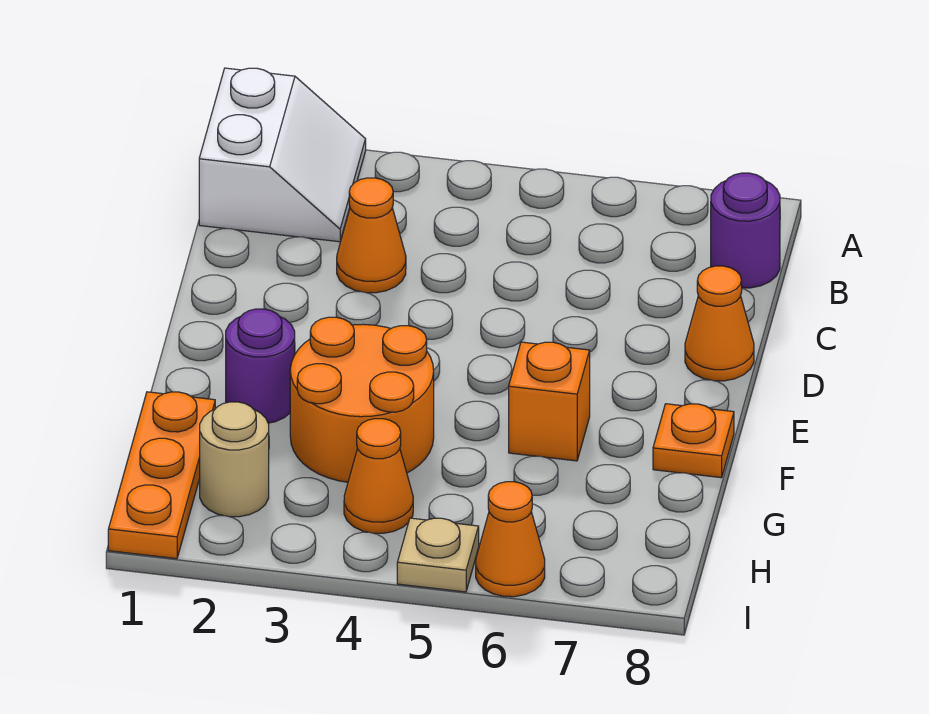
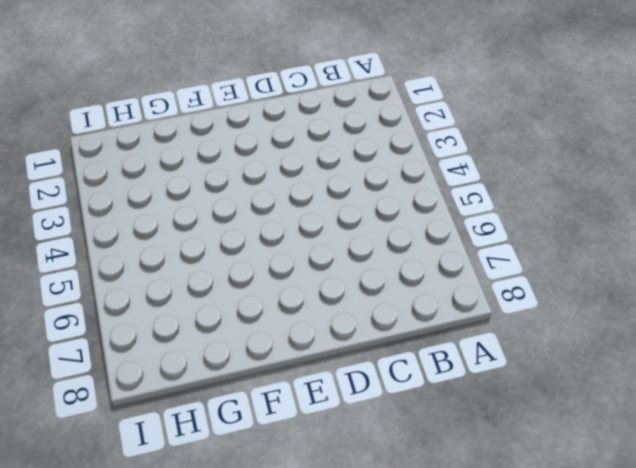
none -> white 2x2 slope [199,68,366,242]
none -> purple 1x1 round brick [711,173,780,288]
none -> orange 1x1 cone [337,178,406,293]

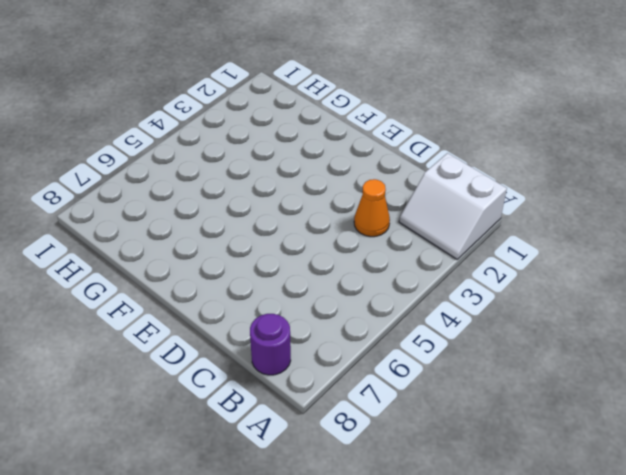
none -> orange 1x1 cone [685,266,754,381]
none -> purple 1x1 round brick [226,309,295,423]
none -> orange 2x2 round brick [290,317,434,482]

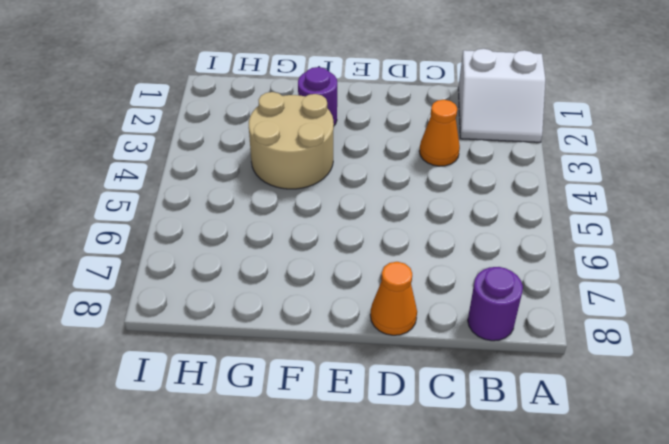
tan 2x2 round brick [249,92,334,189] -> orange 2x2 round brick [290,317,434,482]
none -> orange 1x1 brick [509,342,590,461]
none -> orange 1x1 plate [653,404,734,478]
none -> orange 1x3 plate [108,392,215,559]

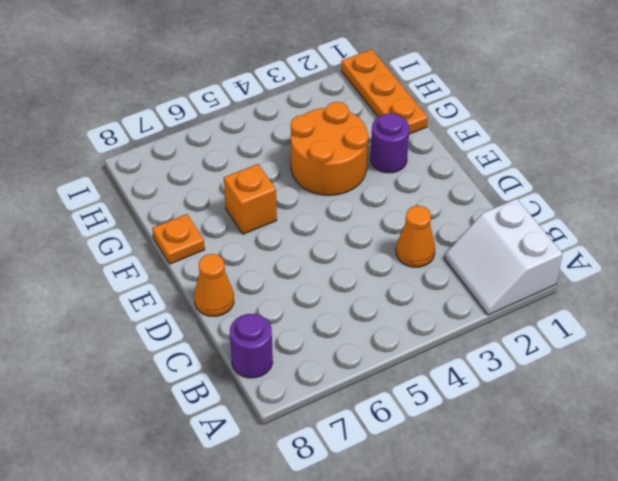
none -> tan 1x1 round brick [200,402,269,517]
none -> orange 1x1 cone [344,419,413,533]
none -> tan 1x1 plate [397,518,479,592]

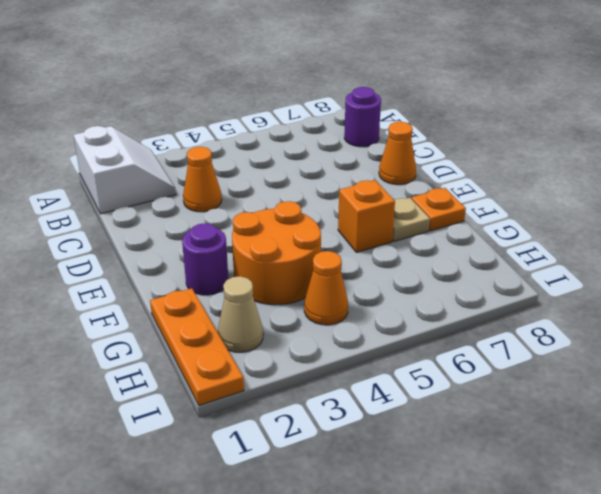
tan 1x1 plate [392,198,430,241] -> tan 1x1 plate moved to [397,518,479,592]
tan 1x1 cone [218,276,263,352] -> tan 1x1 round brick [200,402,269,517]
none -> orange 1x1 cone [476,482,545,597]

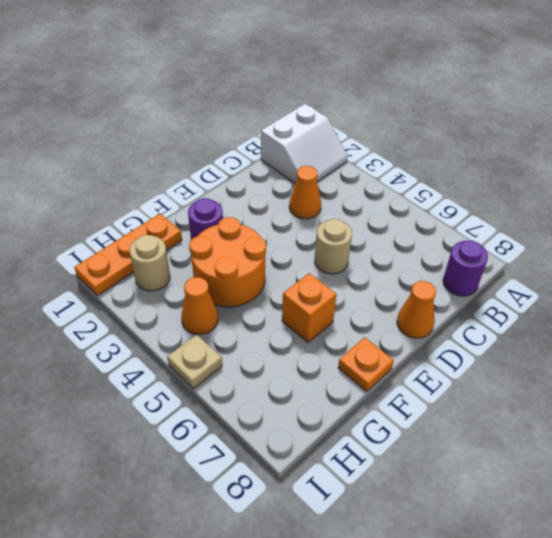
tan 1x1 round brick [315,219,352,274] -> none
none -> orange 1x1 cone [476,482,545,597]

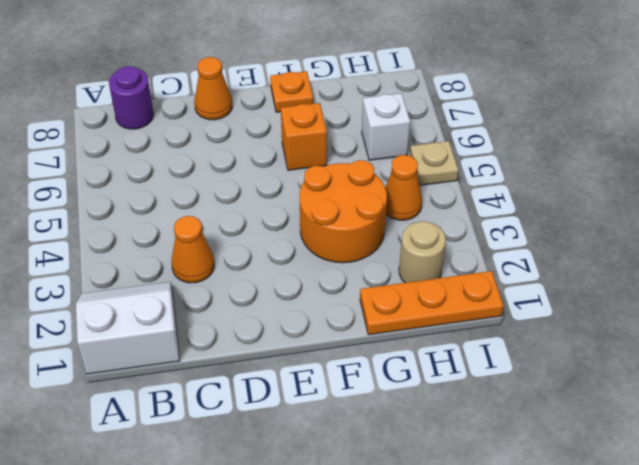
white 1x1 brick [362,93,410,160] -> none
none -> purple 1x1 round brick [226,309,295,423]
none -> orange 1x1 cone [476,482,545,597]

